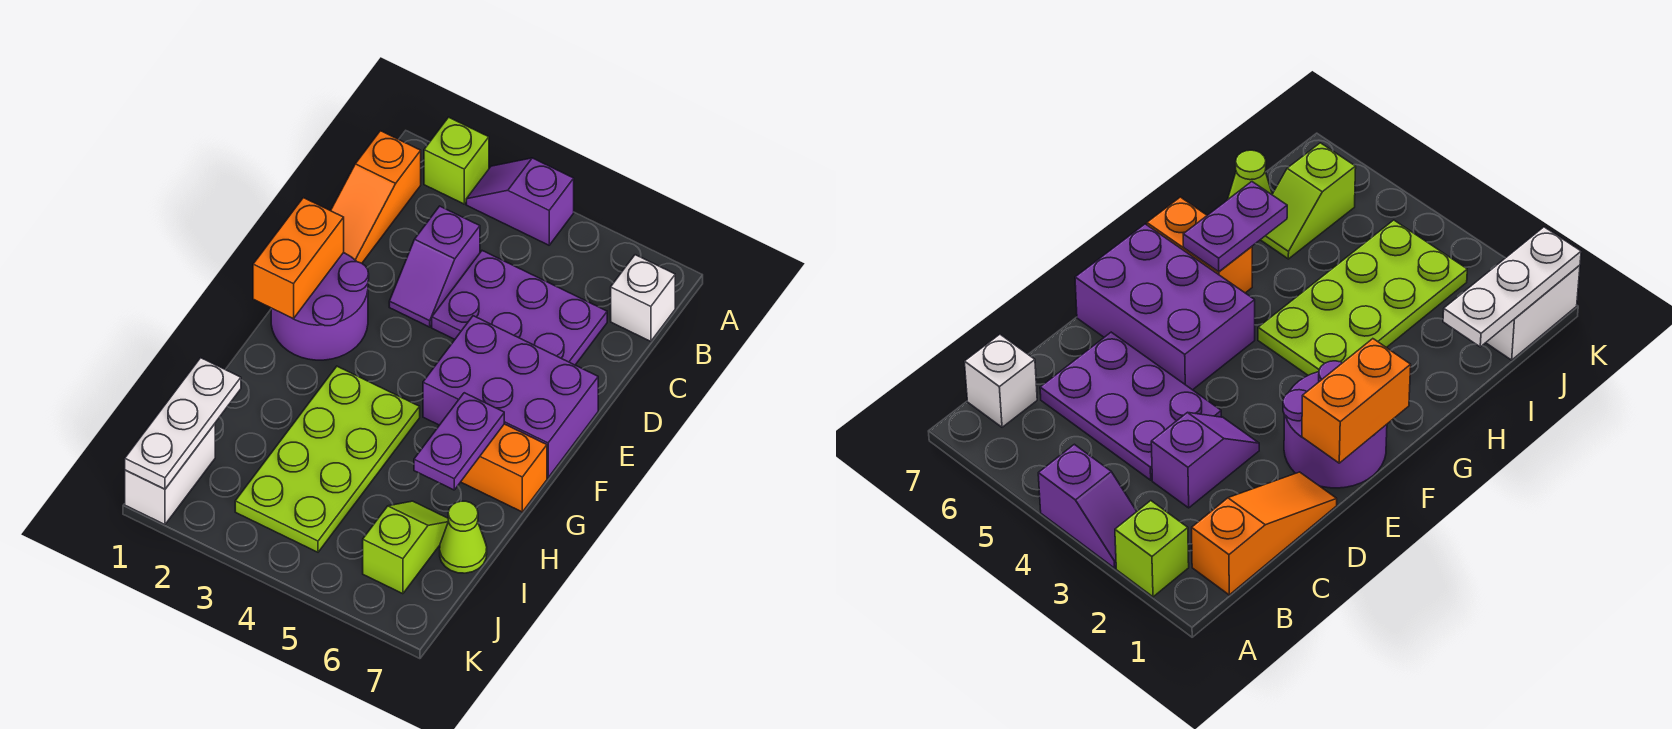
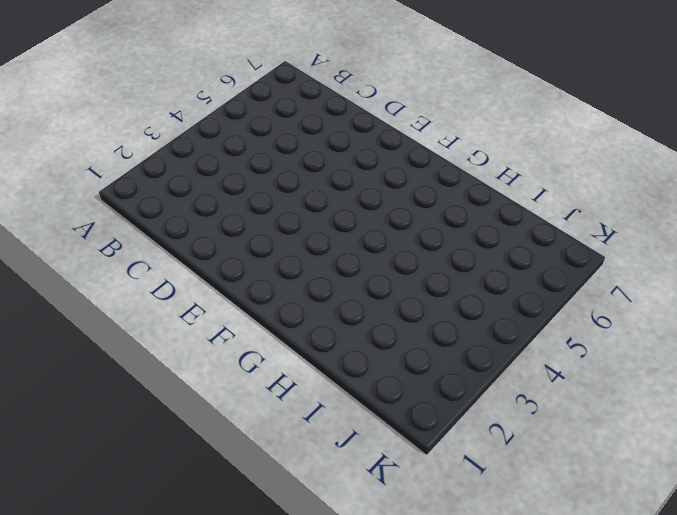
none -> lime 1x1 brick [424,117,489,204]
none -> purple 1x2 slope [466,158,574,245]
none -> orange 1x3 slope [331,131,421,263]

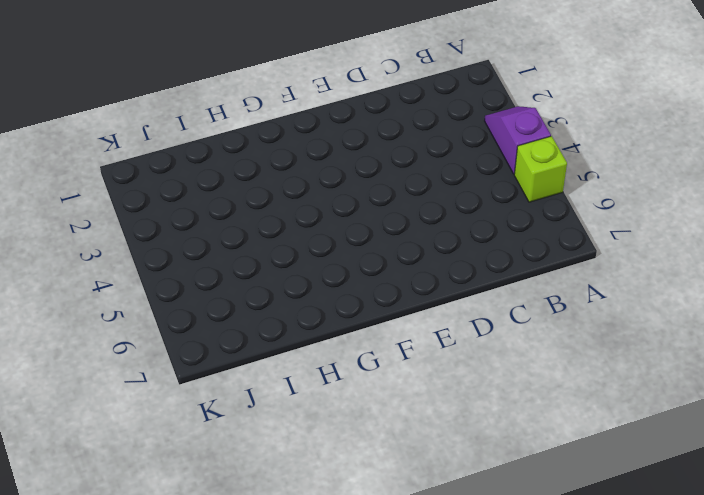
lime 1x1 brick [514,136,567,202] -> lime 1x1 brick moved to [424,117,489,204]
none -> orange 1x3 slope [331,131,421,263]
none -> white 1x1 brick [611,255,675,341]
none -> purple 1x2 slope [389,206,480,327]

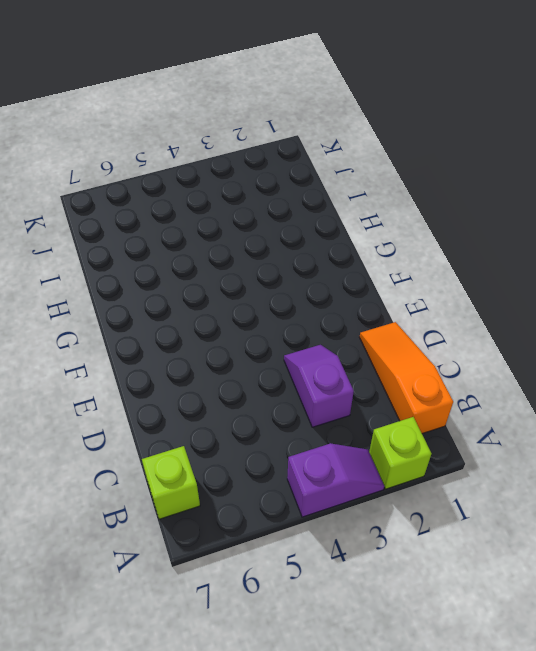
lime 1x1 brick [142,446,200,519] -> white 1x1 brick [611,255,675,341]
none -> purple 2x3 plate [432,251,607,365]
none -> purple 2x2 round brick [271,253,369,360]
none -> purple 2x3 brick [423,316,598,478]

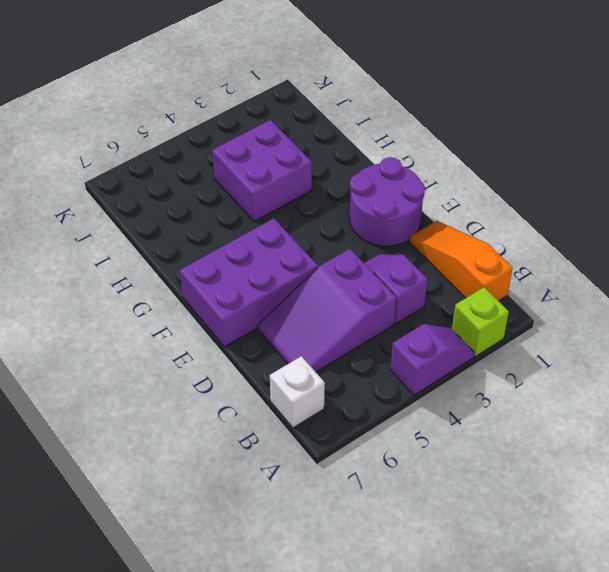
purple 2x3 slope [257,249,397,372] -> purple 2x3 plate [432,251,607,365]
purple 2x2 brick [212,120,312,222] -> lime 2x4 plate [235,366,420,552]
none -> orange 1x2 brick [461,424,547,512]
none -> lime 1x2 slope [363,501,448,594]
none -> lime 1x1 cone [440,501,487,573]

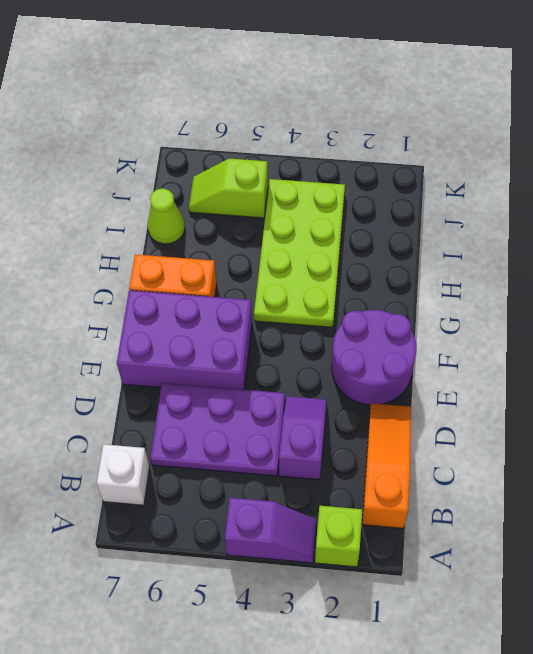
lime 1x2 slope [189,158,268,218] -> lime 1x2 slope turned to [363,501,448,594]
none -> white 1x2 brick [125,424,215,524]
none -> orange 1x2 brick [253,198,344,319]
none -> purple 1x2 plate [414,393,504,490]

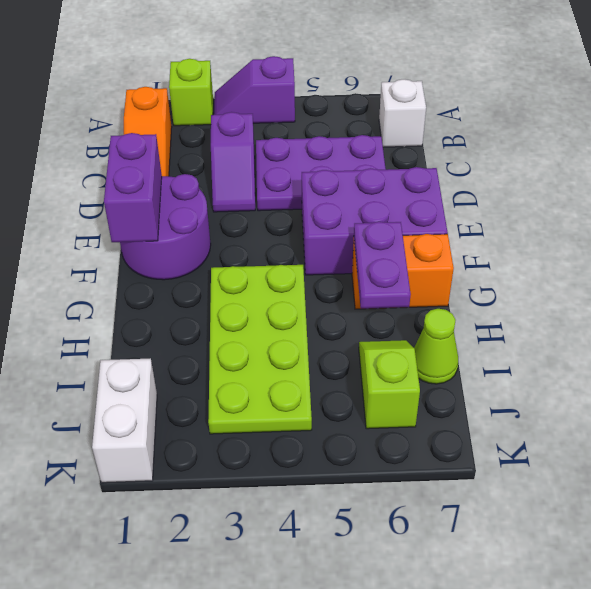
purple 1x2 brick [104,133,162,242] -> orange 1x2 brick [253,198,344,319]
none -> white 1x3 plate [125,358,241,489]

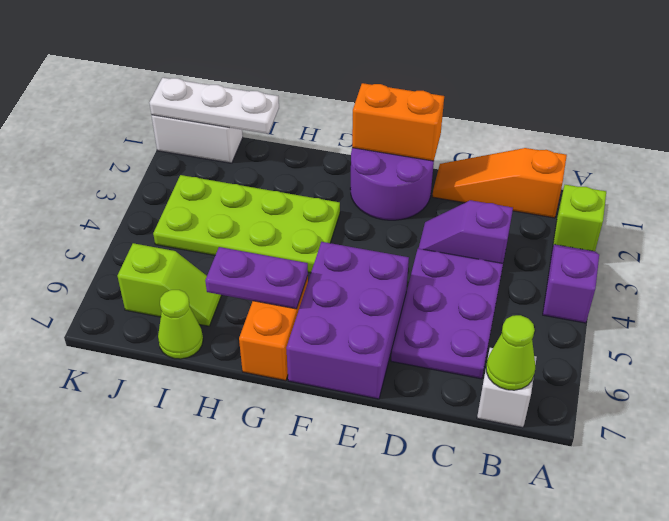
lime 1x1 cone [486,315,535,390] -> none

